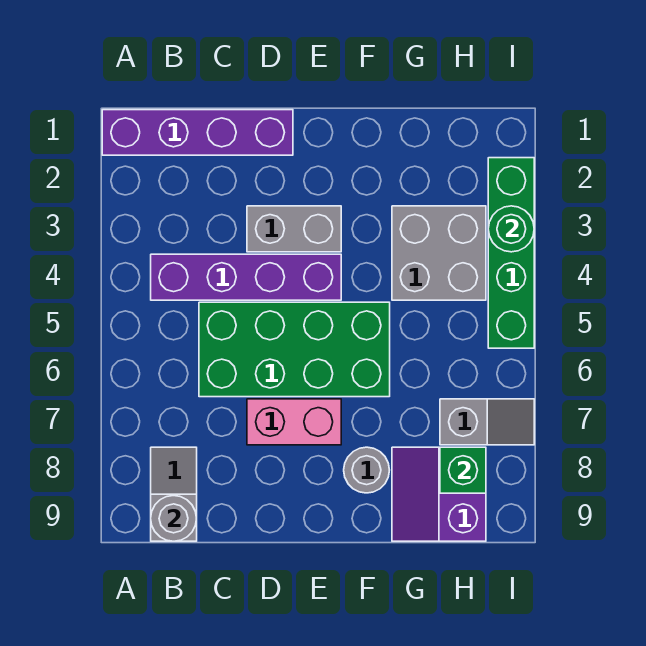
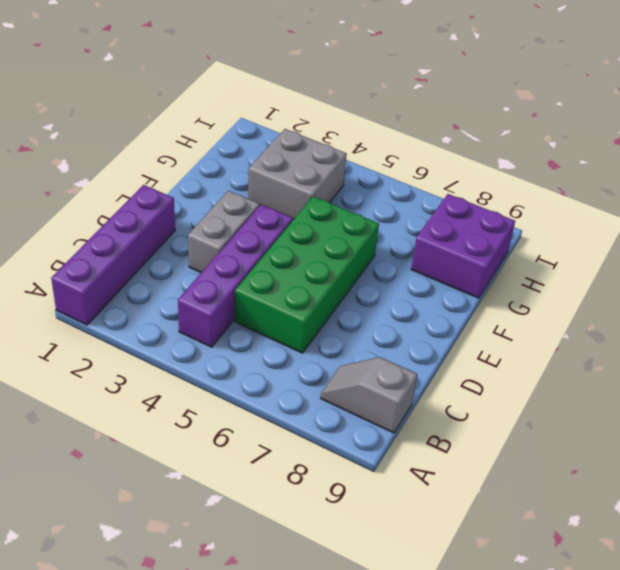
purple 2x2 brick [411,194,515,298] -> purple 2x2 slope [392,447,486,541]
none -> pink 1x2 brick [247,399,341,445]
none -> grey 1x1 round brick [344,447,389,493]
none -> grey 1x2 slope [440,399,534,445]

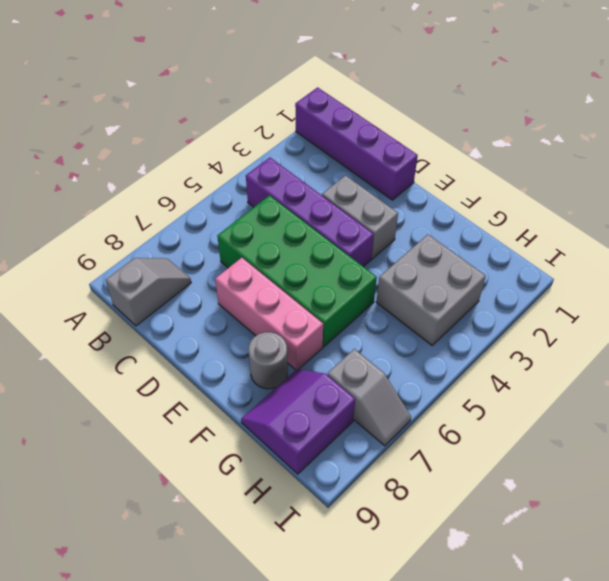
pink 1x3 brick [215,258,323,370] -> pink 1x2 brick [247,399,341,445]
none -> green 1x4 brick [488,158,534,348]
none -> grey 1x1 round brick [151,496,197,541]
none -> green 1x1 brick [440,447,486,493]

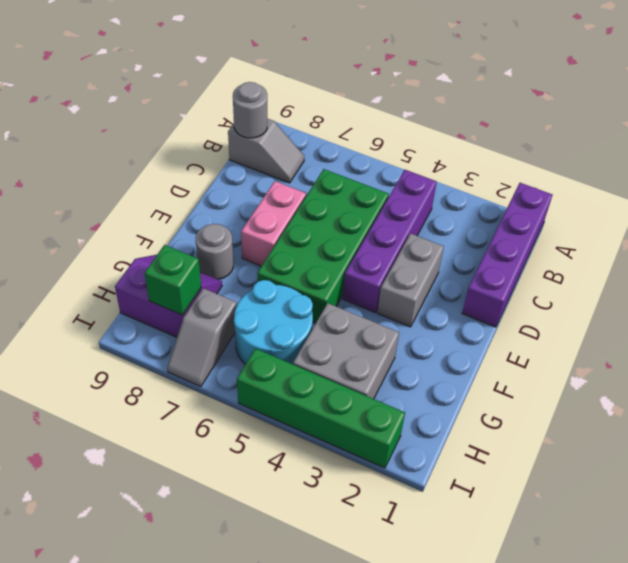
cyan 2x2 round brick [234,280,313,365] -> none
none -> green 1x1 round brick [488,206,534,252]

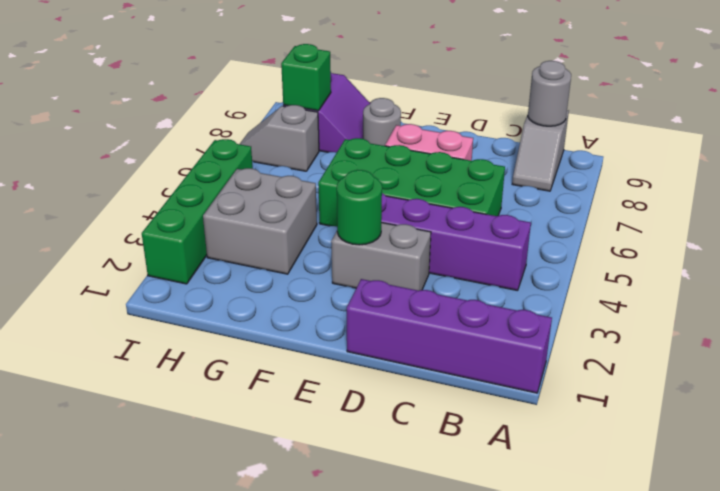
green 1x1 round brick [337,170,382,245] -> green 1x1 round brick moved to [488,206,534,252]

